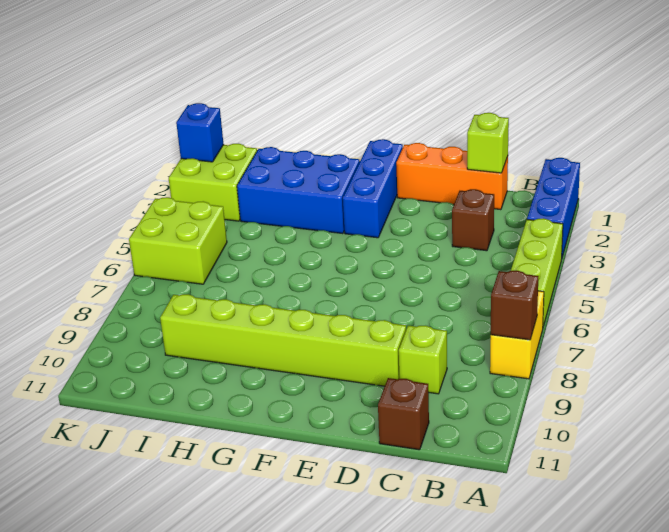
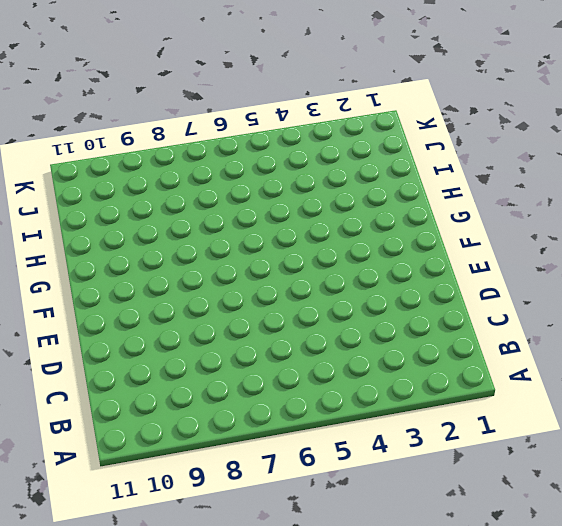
none -> blue 1x3 brick [527,158,580,257]
none -> lime 1x3 brick [511,218,563,326]
none -> yellow 1x2 brick [490,291,544,379]

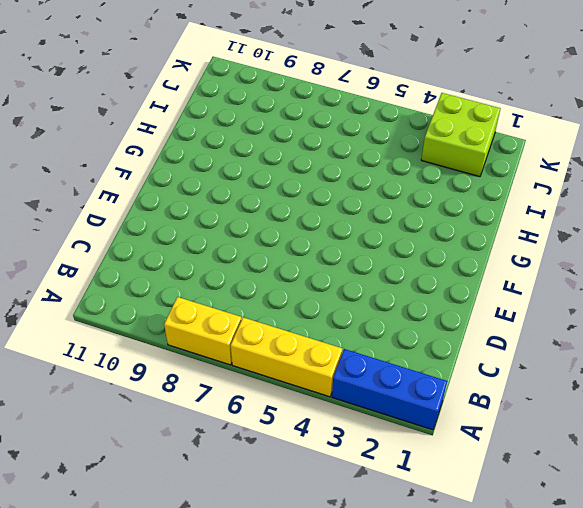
yellow 1x3 brick [231,318,342,397] -> lime 1x3 brick [511,218,563,326]
none -> orange 1x3 brick [396,143,508,210]
none -> brown 1x1 brick [452,189,494,251]
none -> lime 1x1 brick [399,326,447,394]

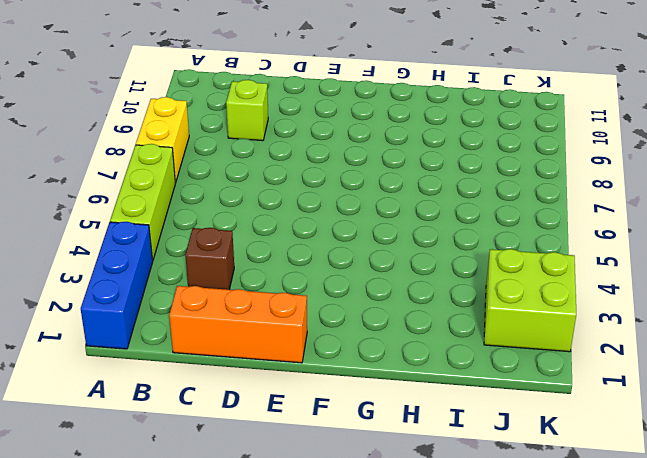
none -> brown 1x1 brick [378,378,429,450]
none -> lime 1x6 brick [160,294,406,386]
none -> blue 1x3 brick [343,139,403,238]

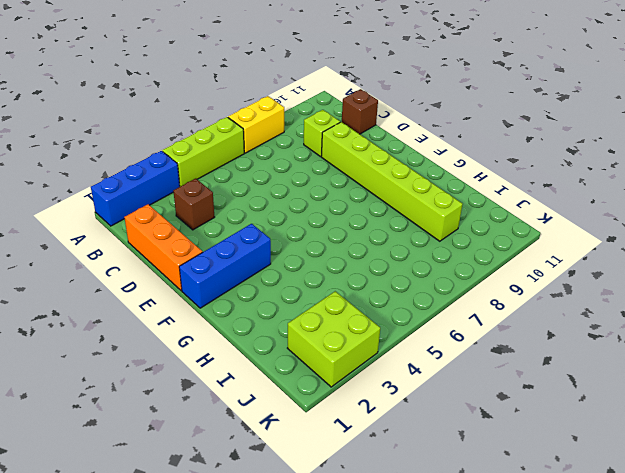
none -> blue 2x3 brick [237,147,360,234]
none -> lime 2x2 brick [129,197,227,284]
none -> brown 1x1 brick [491,271,538,340]

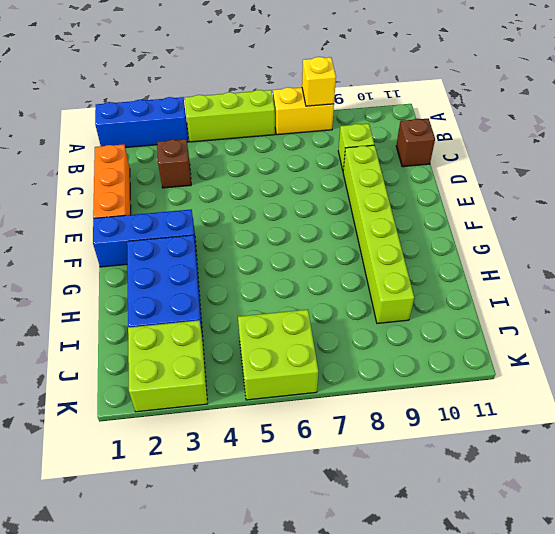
yellow 1x1 brick [302,57,336,106] -> brown 1x1 brick [491,271,538,340]
none -> lime 1x1 brick [467,113,509,173]
none -> blue 1x1 brick [176,103,224,162]

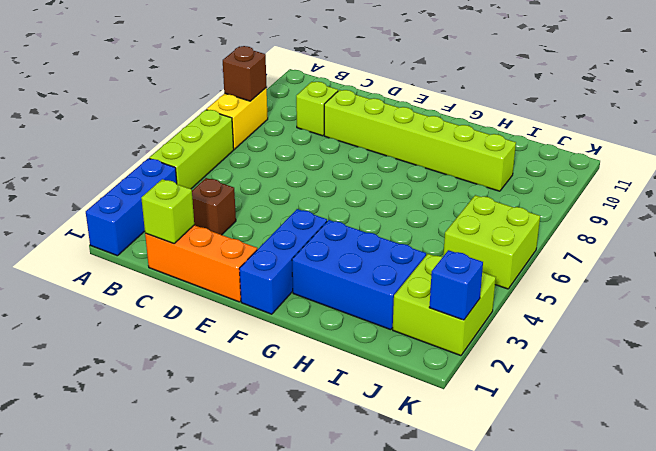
none -> brown 1x1 brick [378,378,429,450]

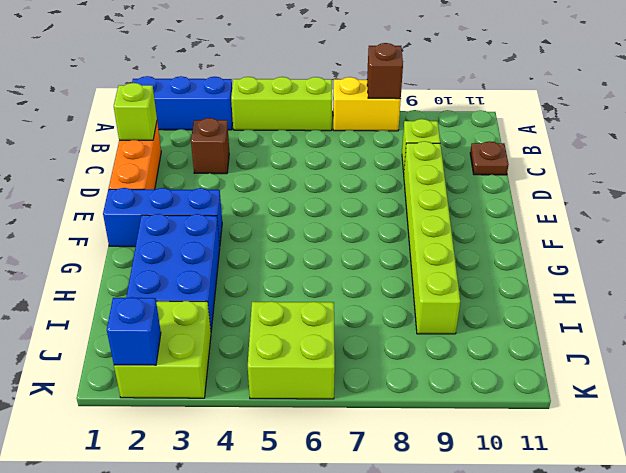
brown 1x1 plate [470,141,509,175] -> brown 1x1 brick [378,378,429,450]

